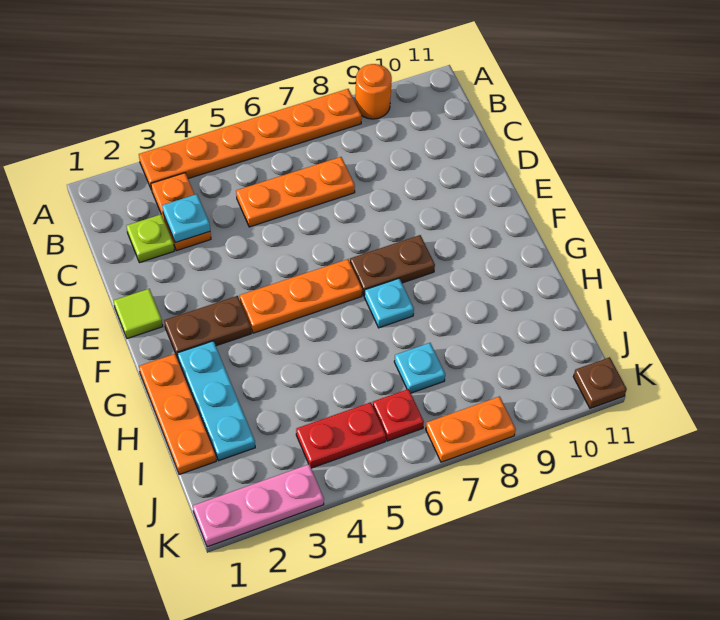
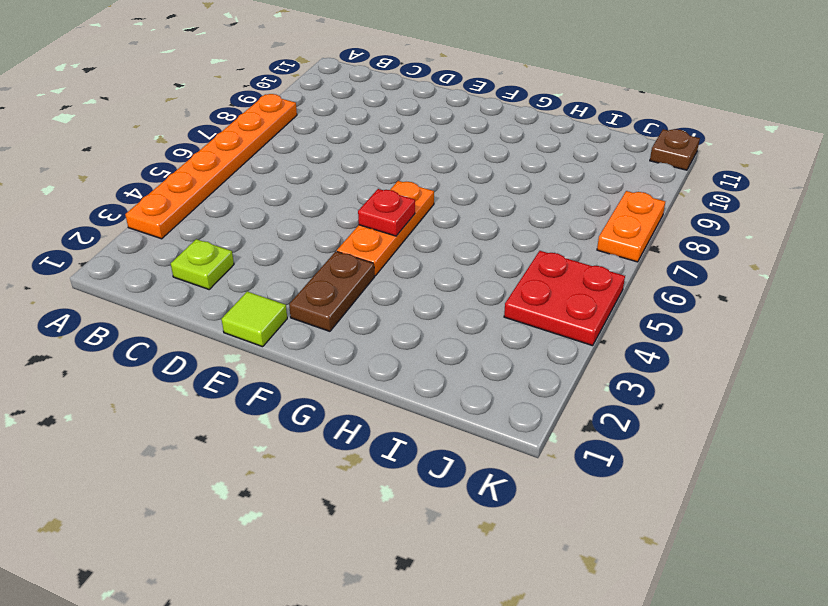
red 1x1 plate [358,189,415,236] -> red 1x1 plate moved to [373,389,424,441]
red 2x2 plate [504,251,625,346] -> red 1x2 plate [296,402,386,468]
none -> orange 1x1 round brick [355,64,392,119]
none -> orange 1x2 plate [151,173,211,251]
none -> orange 1x3 plate [236,157,355,227]

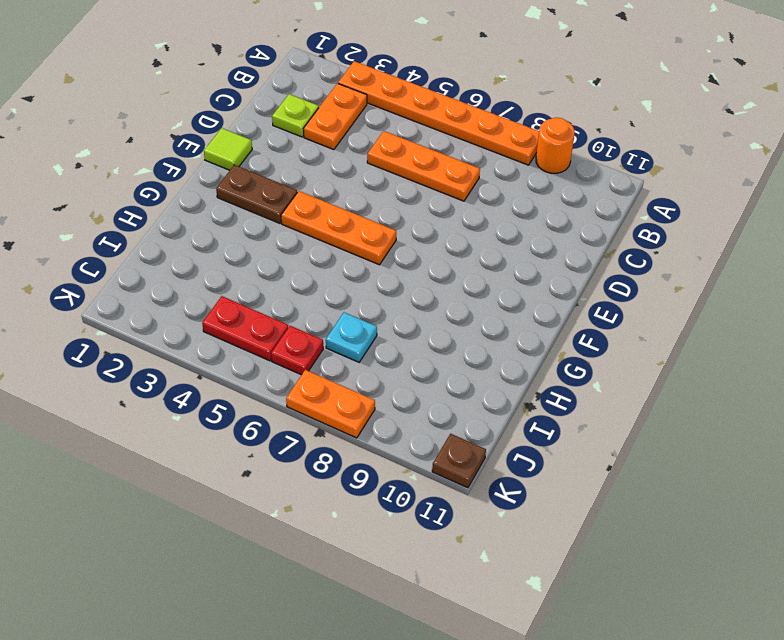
none -> brown 1x2 plate [350,235,435,295]
none -> orange 1x3 plate [139,354,216,475]
none -> cyan 1x3 plate [177,341,255,461]

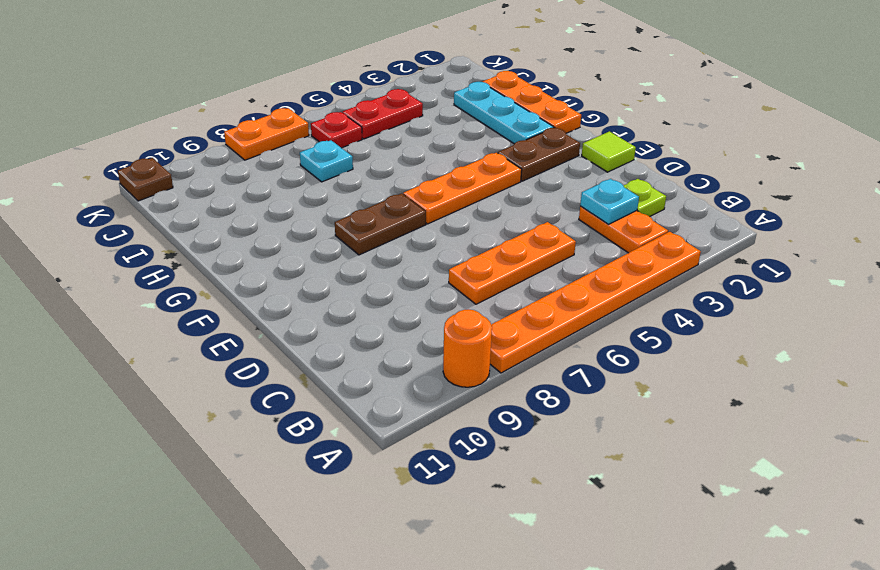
none -> cyan 1x1 plate [364,278,414,328]
none -> pink 1x3 plate [193,464,324,547]

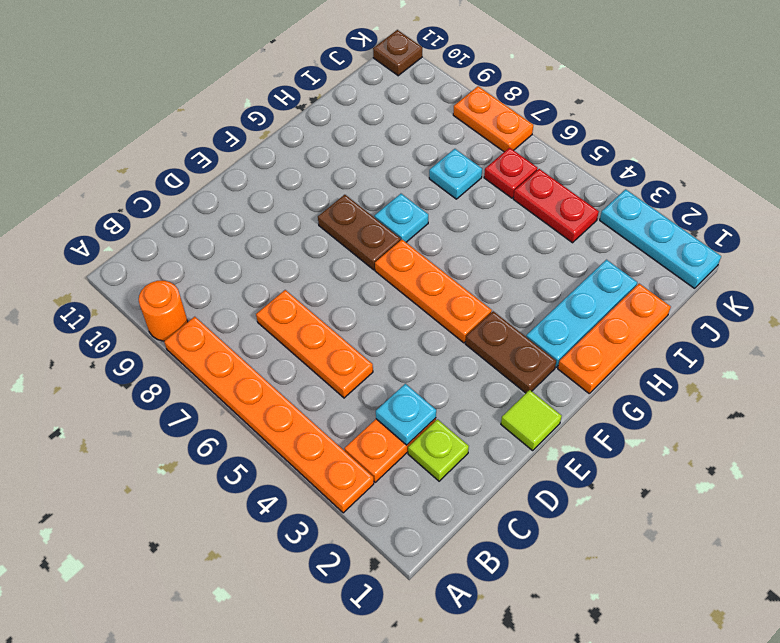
cyan 1x3 plate [600,189,721,288] -> pink 1x3 plate [193,464,324,547]

